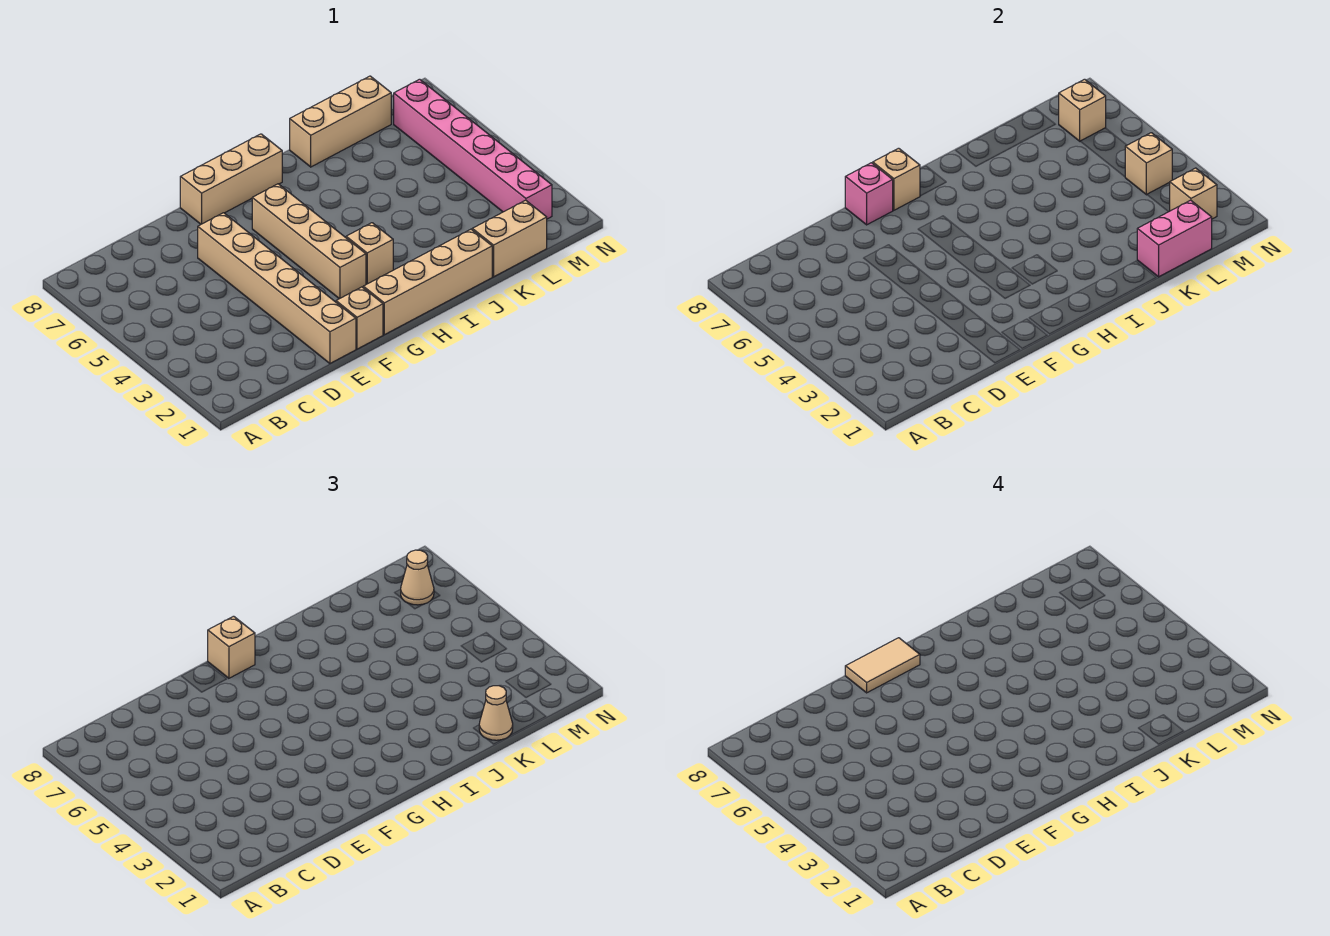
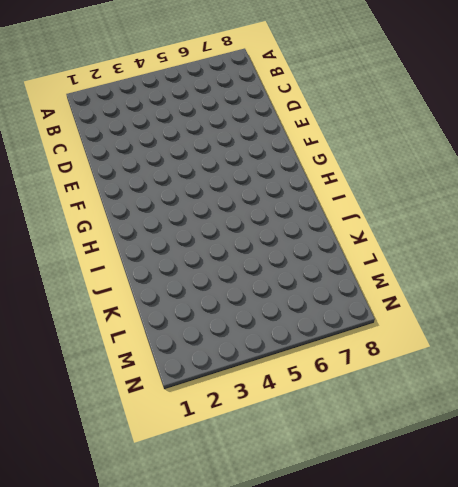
none -> tan 1x6 brick [198,213,356,363]
none -> tan 1x1 brick [336,287,383,349]
none -> tan 1x3 brick [180,134,282,224]

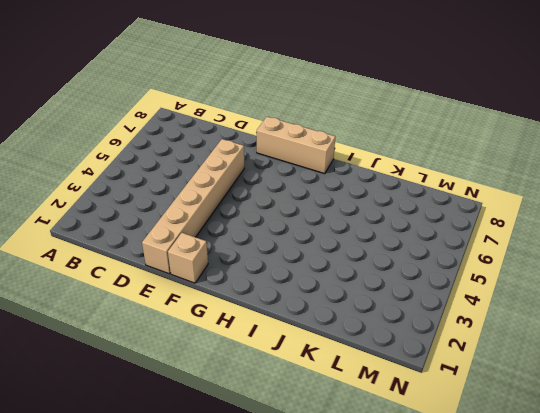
none -> tan 1x4 brick [363,229,492,335]
none -> tan 1x4 brick [252,184,366,299]
none -> tan 1x1 brick [346,223,393,284]

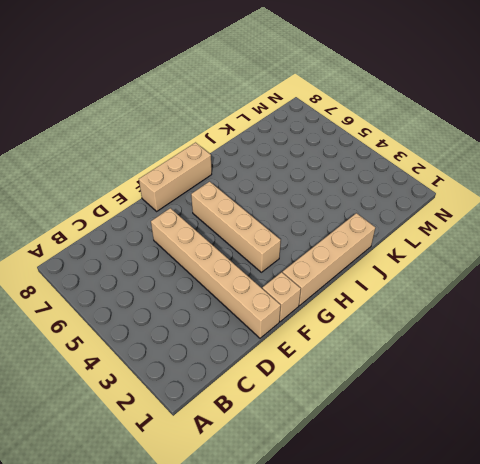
none -> tan 1x1 brick [346,223,393,284]
none -> tan 1x3 brick [290,76,391,167]
none -> tan 1x2 brick [472,200,547,277]

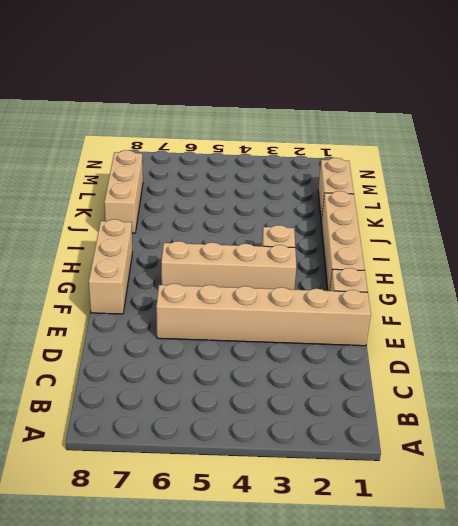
none -> pink 1x6 brick [394,79,552,219]
none -> pink 1x1 brick [845,163,893,225]
none -> tan 1x1 brick [873,148,920,210]

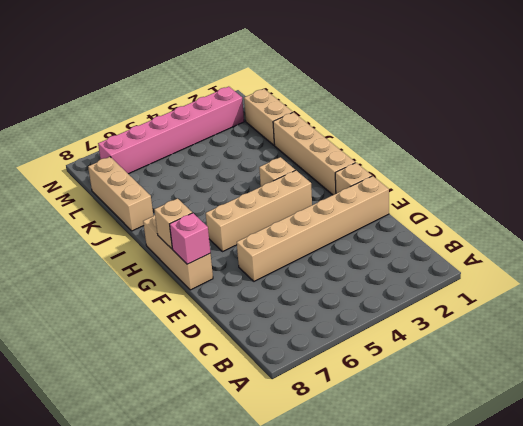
none -> pink 1x2 brick [1137,200,1212,277]
none -> tan 1x1 brick [1170,168,1217,219]
none -> tan 1x1 brick [1125,133,1172,195]

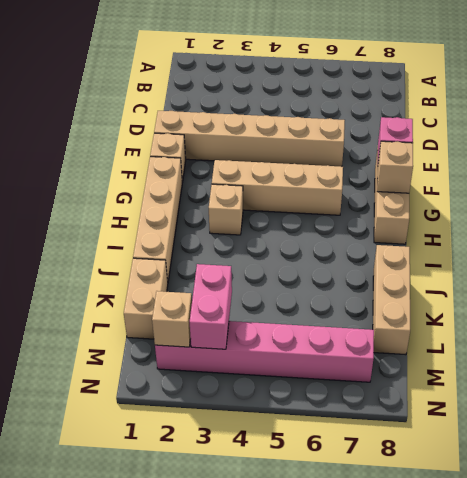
pink 1x2 brick [190,264,232,349] -> pink 1x2 brick moved to [1137,200,1212,277]
none -> tan 1x1 brick [1125,133,1172,195]
none -> tan 1x1 brick [1059,79,1106,141]
none -> tan 1x1 brick [208,616,255,678]

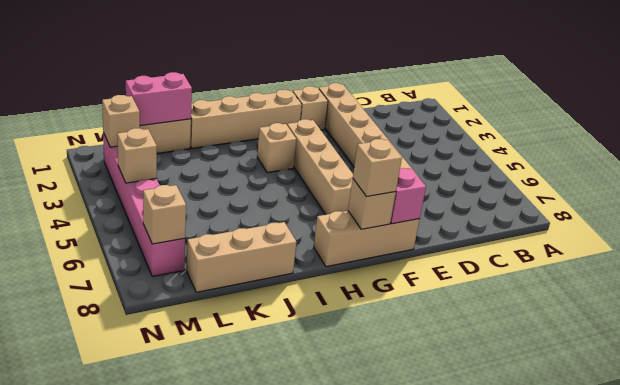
none -> tan 1x1 cone [479,686,513,740]
none -> tan 1x1 cone [401,550,434,605]
none -> tan 1x2 tile [845,638,920,693]

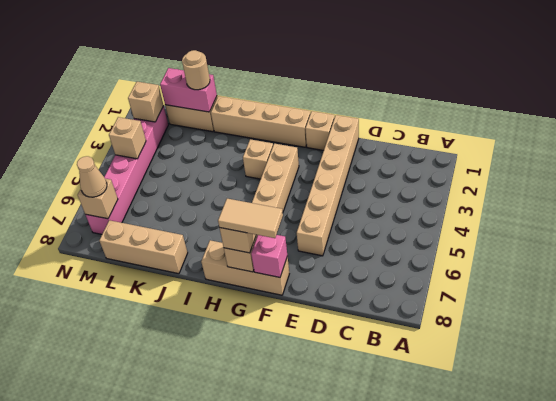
tan 1x1 round brick [182,50,210,90] -> tan 1x1 cone [479,686,513,740]

